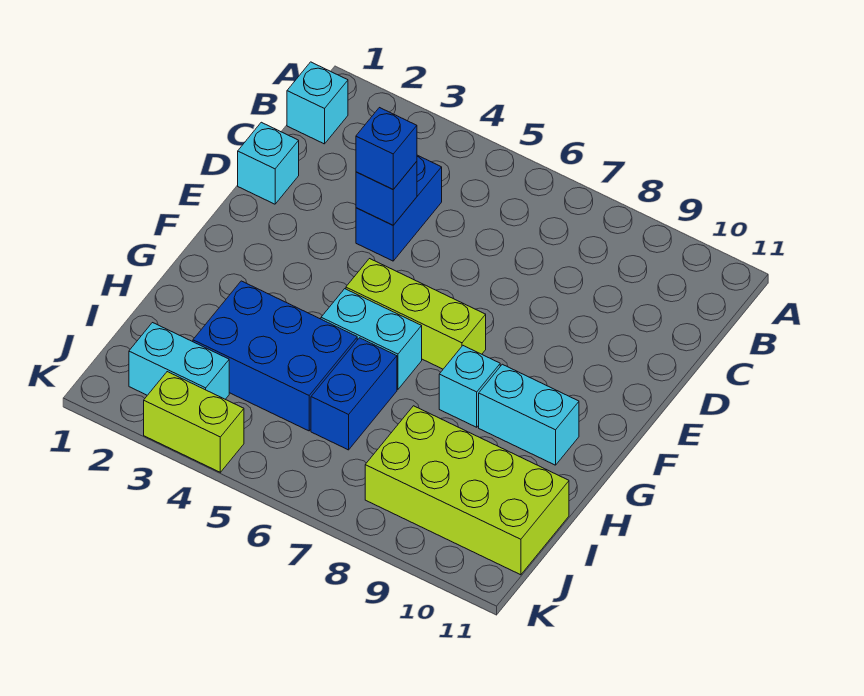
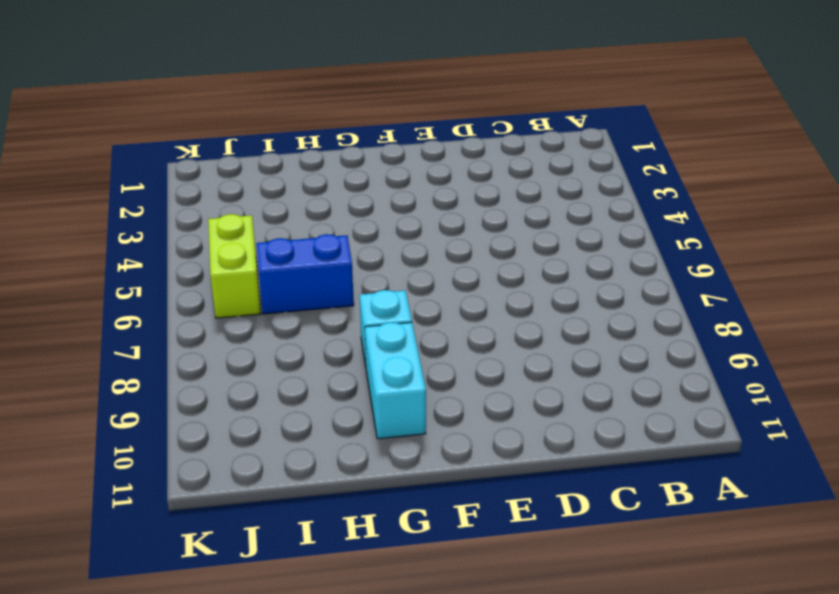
lime 1x2 brick [208,214,261,318] -> lime 1x2 brick moved to [144,372,244,472]
none -> cyan 1x1 brick [287,62,348,144]
none -> blue 1x2 brick [356,155,442,261]
none -> cyan 1x1 brick [238,122,299,204]

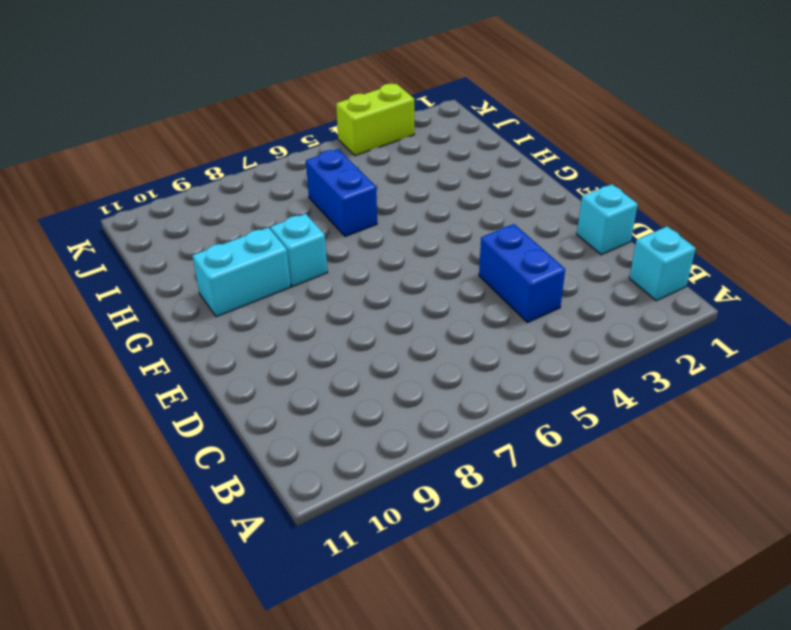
none -> lime 1x3 brick [346,259,486,369]
none -> cyan 1x2 brick [321,289,422,389]
none -> blue 2x3 brick [193,281,357,431]

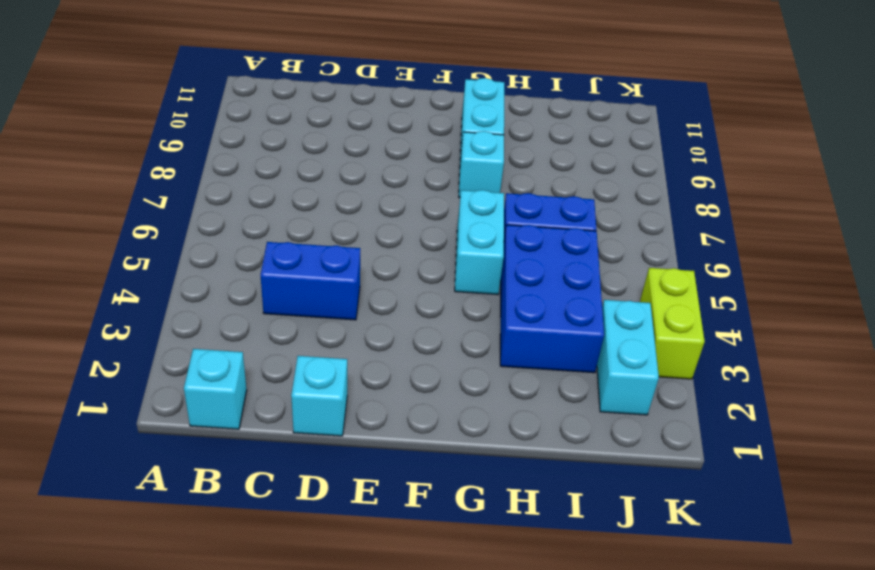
none -> lime 1x3 brick [346,259,486,369]
none -> lime 2x4 brick [365,406,569,575]
none -> blue 1x1 brick [356,161,417,225]

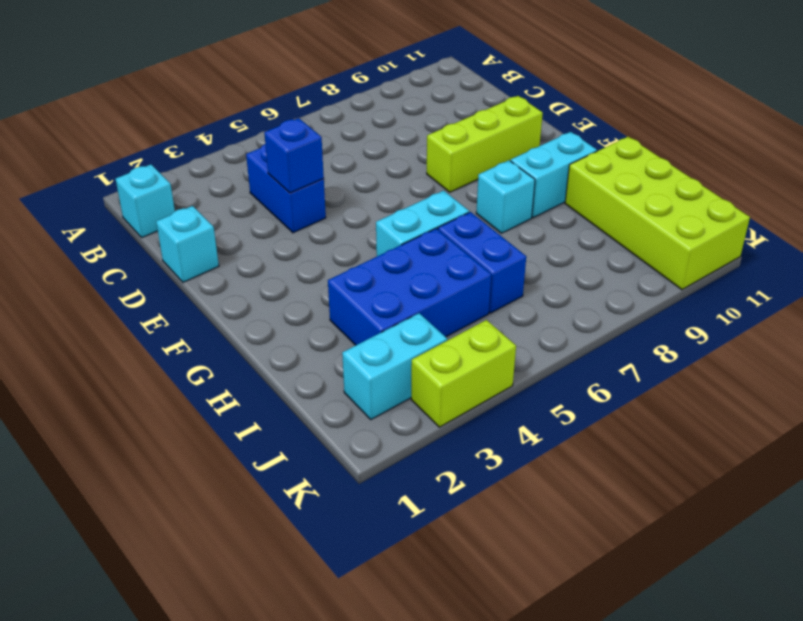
lime 1x3 brick [427,96,543,192] -> lime 1x3 brick moved to [346,259,486,369]
lime 2x4 brick [565,137,750,290] -> lime 2x4 brick turned to [365,406,569,575]
none -> blue 1x1 brick [356,108,417,189]

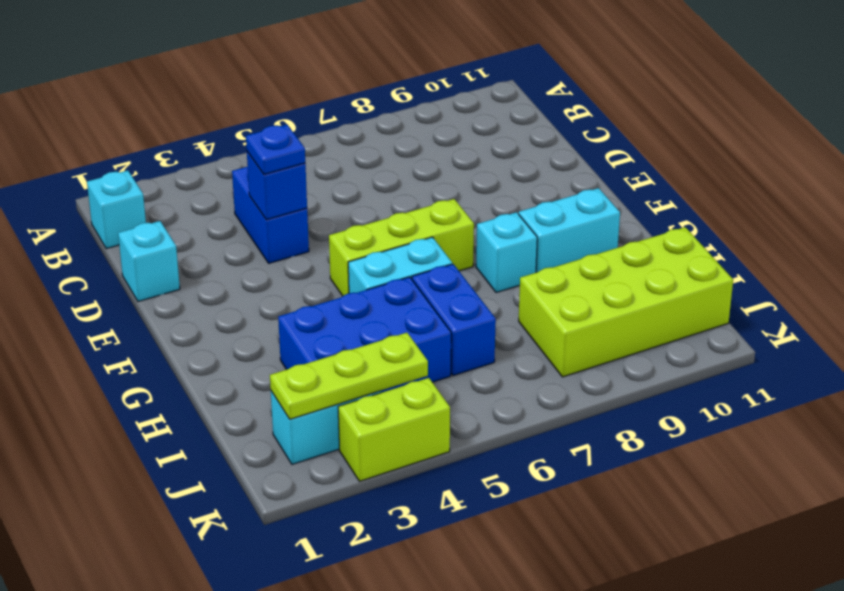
blue 1x1 plate [246,125,305,174] -> blue 1x1 brick [356,108,417,189]
lime 1x3 plate [270,333,428,419] -> none

